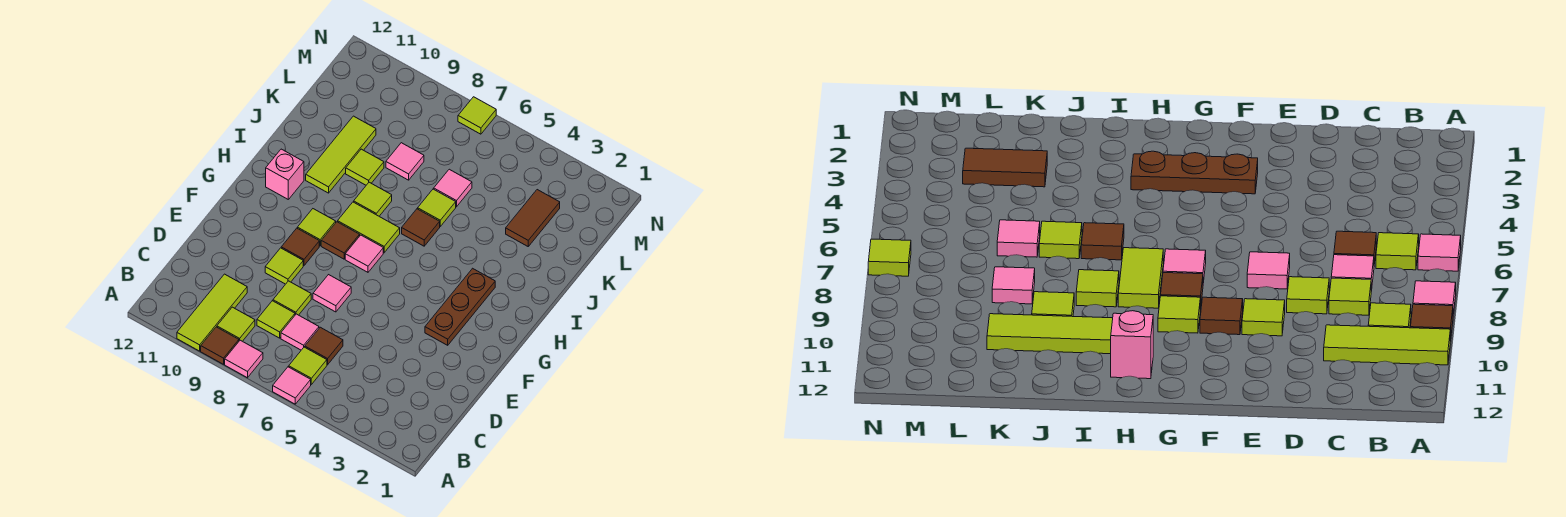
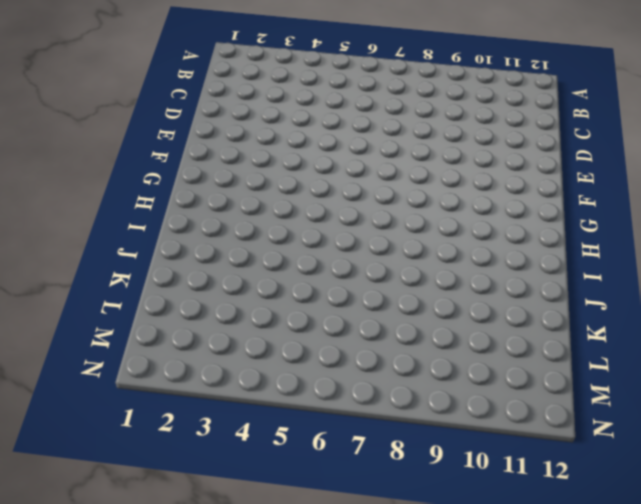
none -> pink 1x1 tile [273,367,311,404]
none -> pink 1x1 tile [225,340,263,378]
none -> brown 1x1 tile [201,327,239,364]

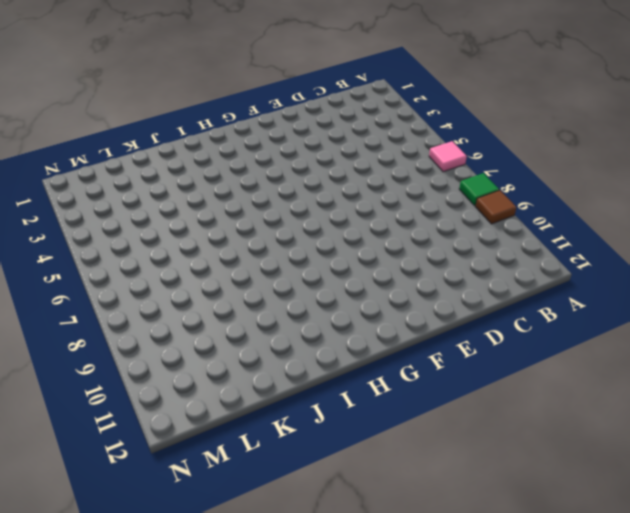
green 1x1 tile [459,173,499,206] -> pink 1x1 tile [225,340,263,378]
none -> lime 1x3 tile [177,274,247,351]
none -> lime 1x1 tile [289,347,327,384]
none -> lime 1x1 tile [217,307,255,341]

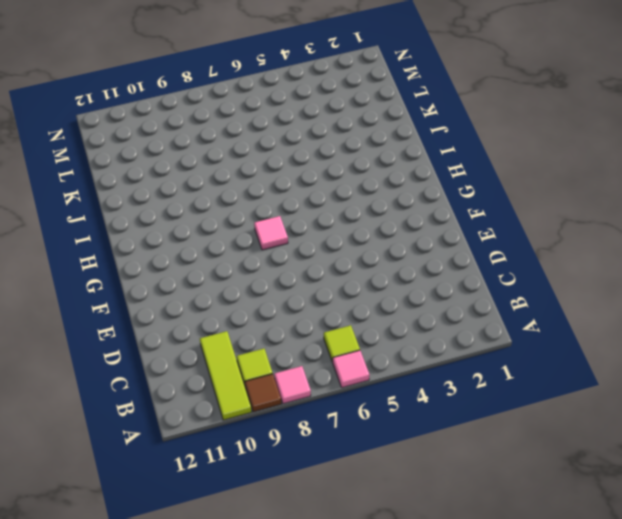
none -> brown 1x1 tile [305,327,343,365]
none -> pink 1x1 tile [281,314,319,350]
none -> lime 1x1 tile [257,301,295,338]

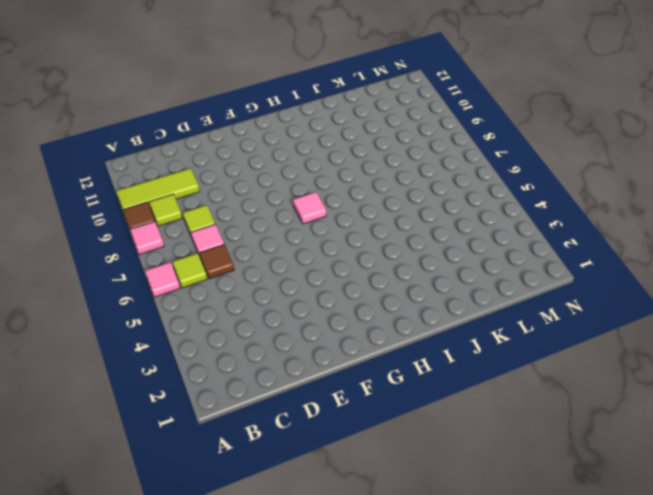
none -> lime 1x1 tile [273,281,311,315]
none -> pink 1x1 tile [313,275,351,312]
none -> lime 1x1 tile [265,248,303,284]

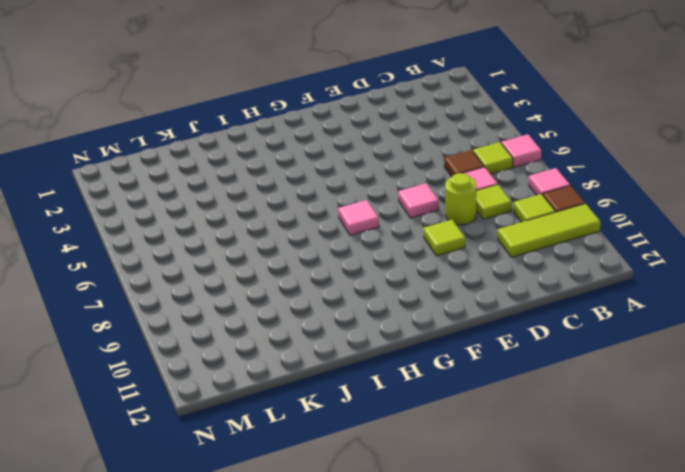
lime 1x1 round brick [445,173,477,225] -> lime 1x1 tile [273,281,311,315]
none -> brown 1x3 plate [425,268,495,345]
none -> brown 1x1 tile [281,228,319,265]
none -> brown 1x1 tile [321,222,360,259]

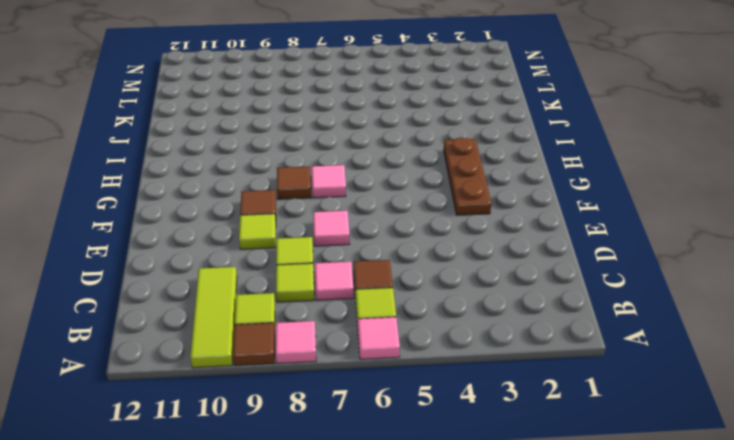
none -> lime 1x1 tile [297,209,336,246]
none -> lime 1x2 tile [338,202,400,253]
none -> pink 1x1 brick [266,149,304,199]

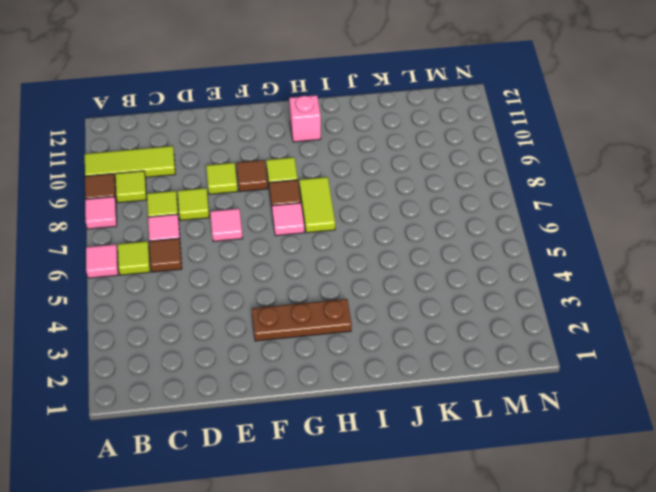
none -> brown 1x1 tile [402,209,440,246]
none -> lime 1x1 tile [354,182,392,216]
none -> lime 1x3 tile [306,116,376,193]

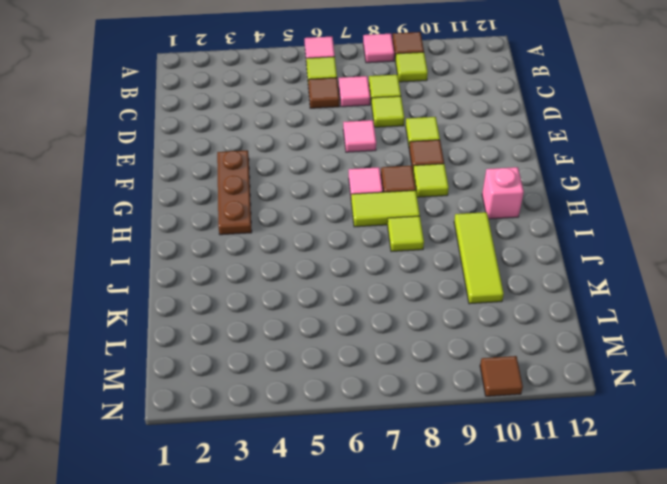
brown 1x1 tile [480,356,523,396] -> brown 1x1 tile moved to [402,209,440,246]
none -> lime 1x3 tile [177,274,247,351]
none -> lime 1x1 tile [418,189,456,226]
none -> lime 1x1 tile [346,149,384,185]

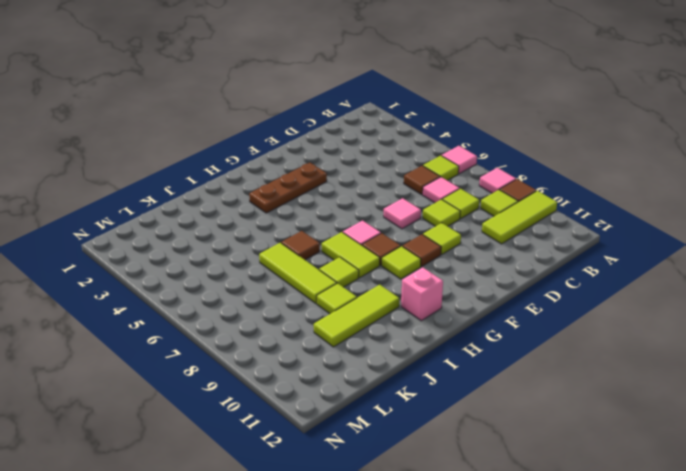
lime 1x3 tile [259,243,337,303] -> lime 1x1 tile [418,189,456,226]
none -> brown 1x2 tile [506,190,560,246]
none -> pink 1x1 tile [434,169,472,207]
none -> pink 1x1 tile [386,143,424,180]

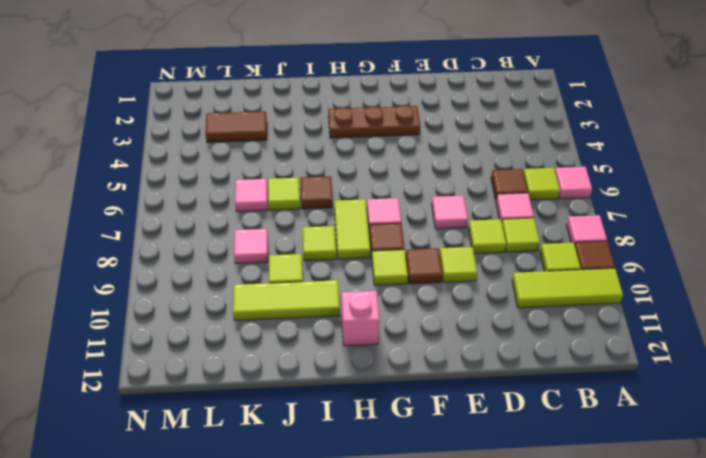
none -> lime 1x1 tile [458,97,496,134]

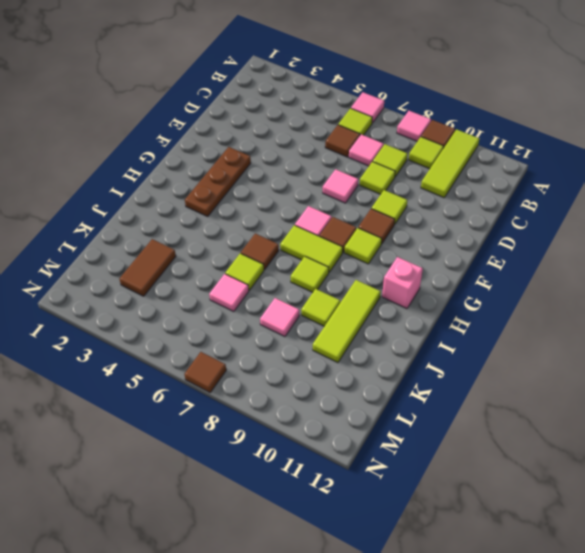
brown 1x1 tile [184,352,226,392] -> lime 1x1 tile [458,97,496,134]

